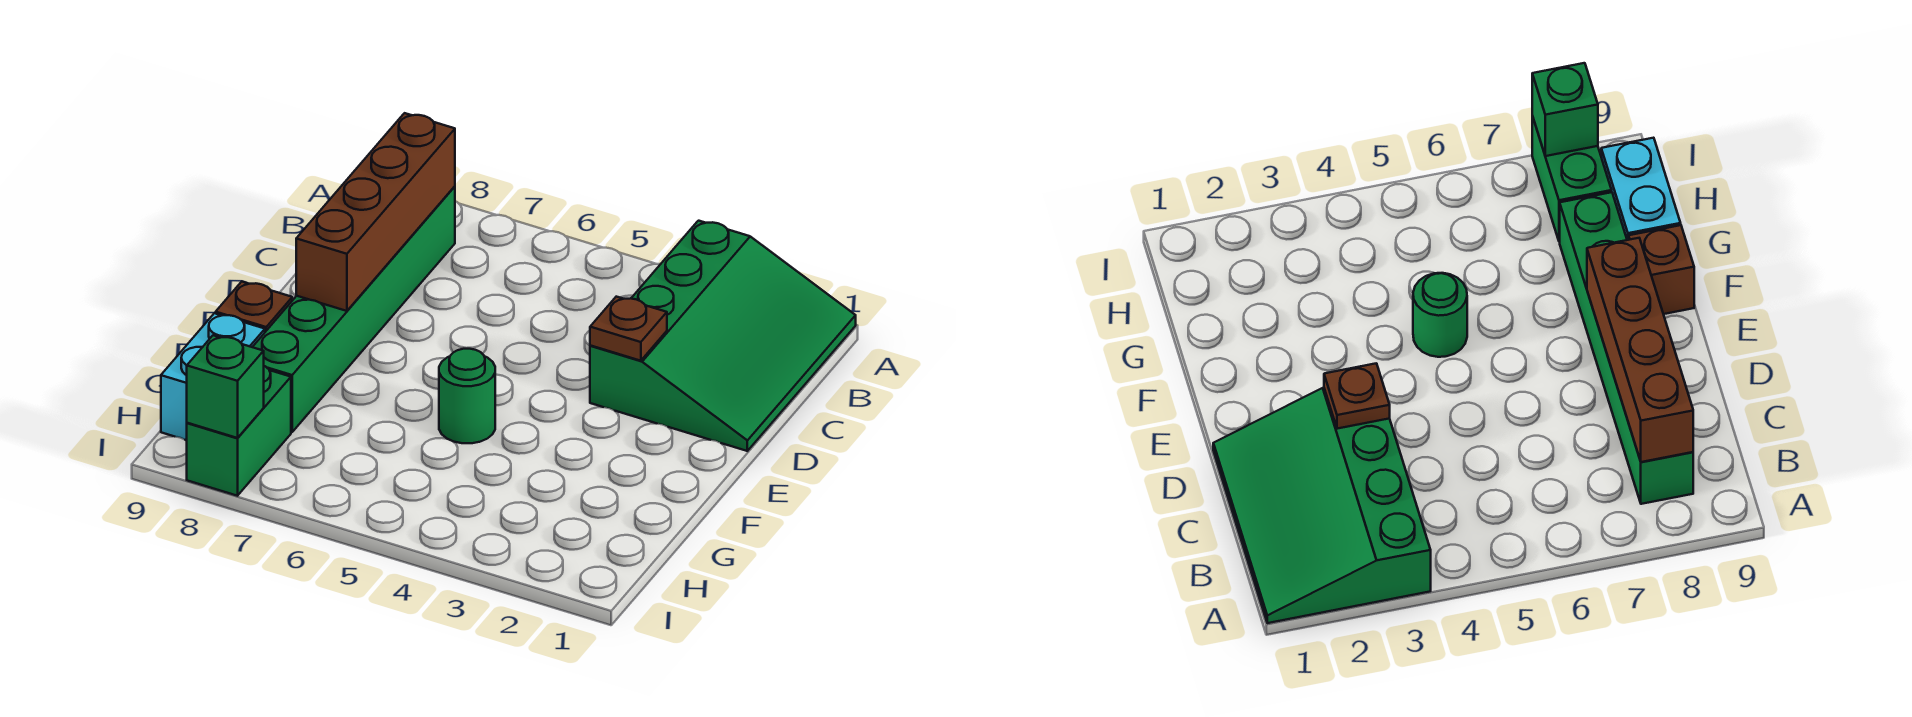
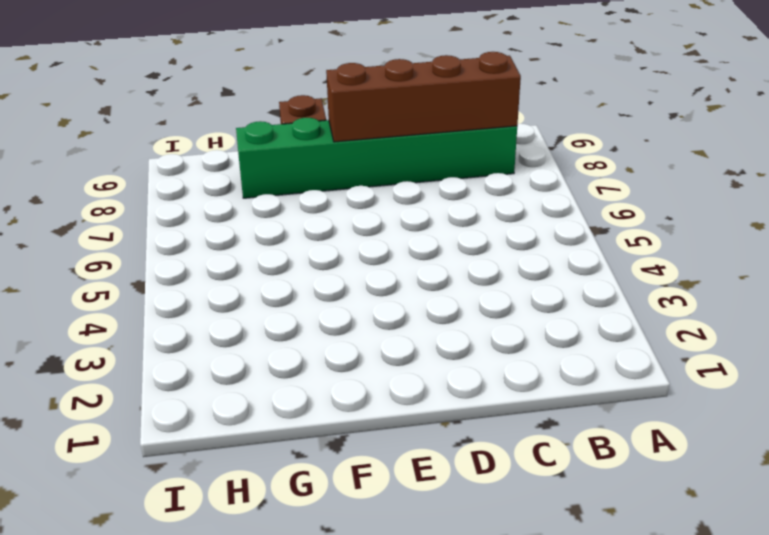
none -> green 3x4 slope [590,221,856,451]
none -> green 1x1 round brick [439,349,495,443]

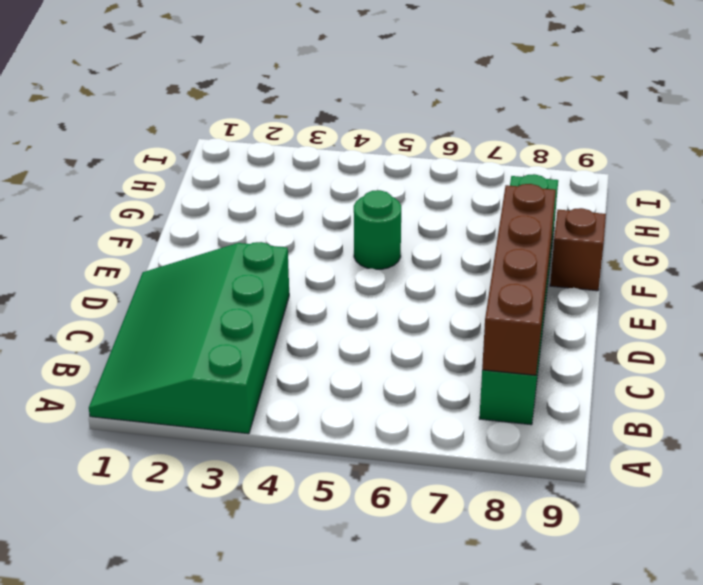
none -> cyan 1x2 brick [161,313,265,440]
none -> green 1x2 brick [187,366,291,496]

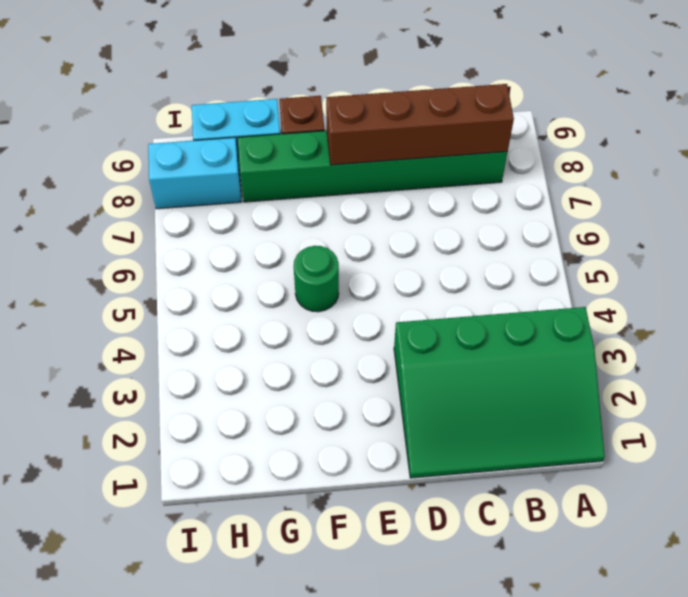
cyan 1x2 brick [148,137,242,209] -> green 1x2 brick [187,366,291,496]
none -> brown 1x1 plate [590,297,667,361]
none -> green 1x1 brick [187,335,264,438]

